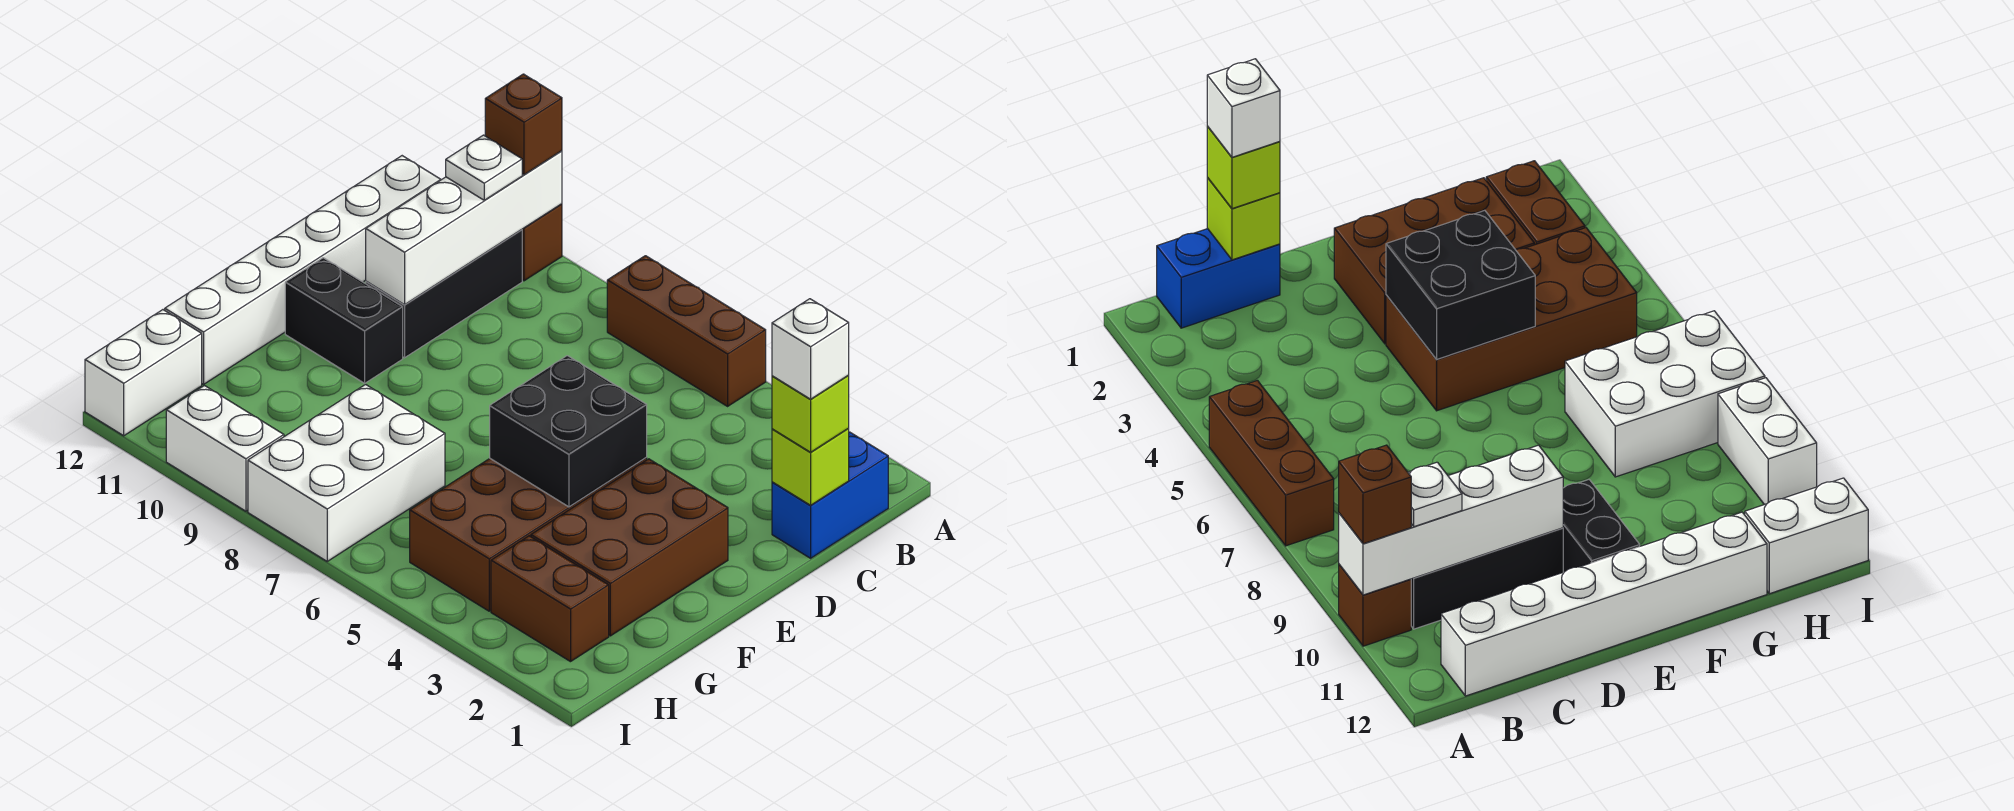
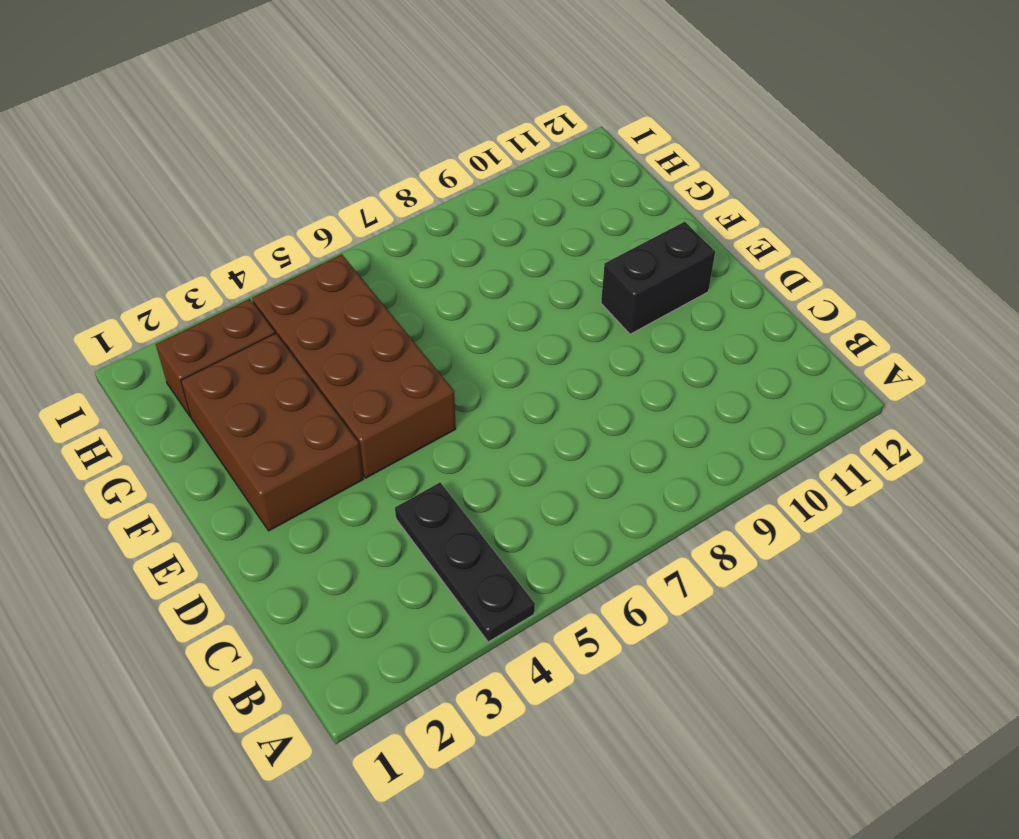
black 1x3 plate [395,483,535,642] -> none
none -> brown 1x3 brick [607,256,766,406]
none -> brown 1x1 brick [522,204,562,281]
none -> blue 1x2 brick [772,432,888,558]

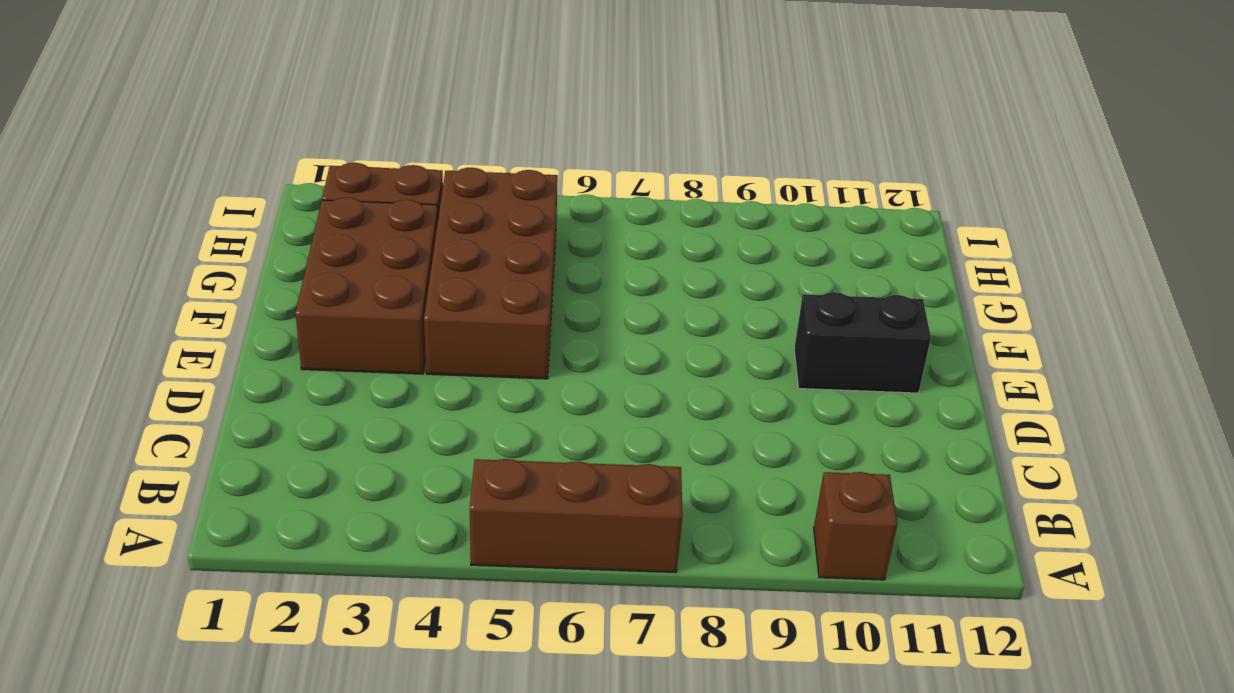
none -> blue 1x2 brick [772,432,888,558]
none -> black 1x3 brick [366,230,522,358]
none -> white 1x6 brick [165,156,440,384]

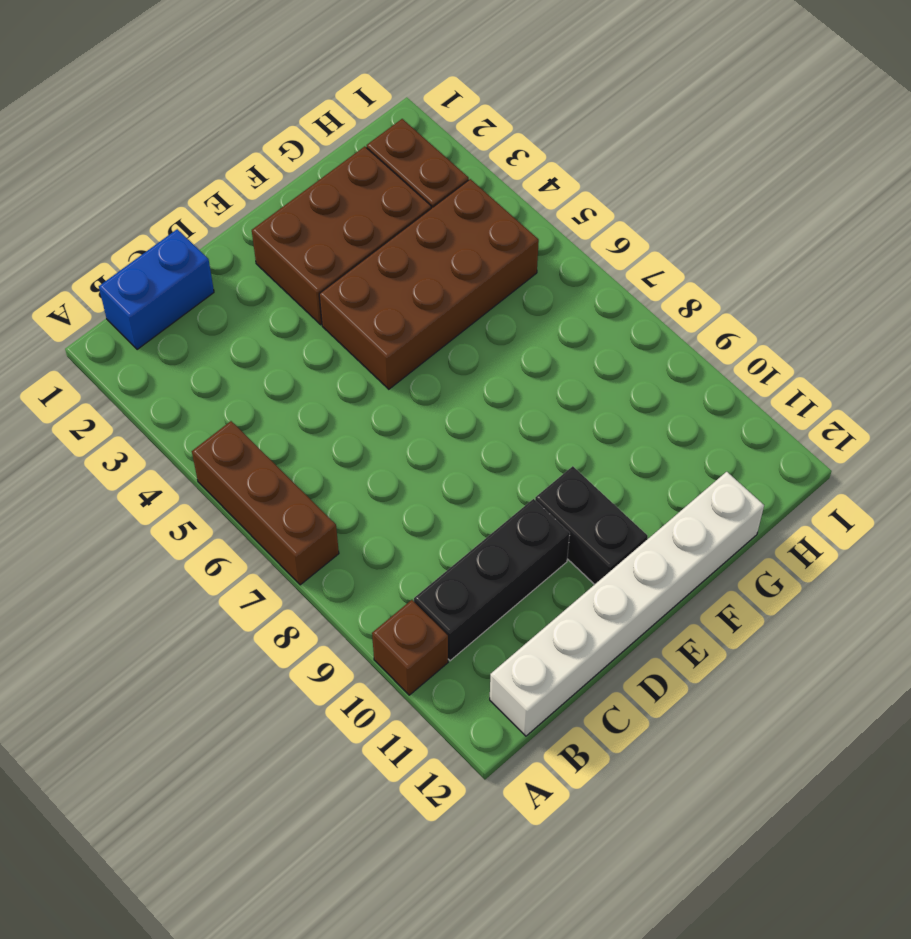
none -> white 2x3 brick [248,385,445,561]
none -> white 1x2 brick [85,310,202,436]
none -> white 1x2 brick [166,386,284,511]

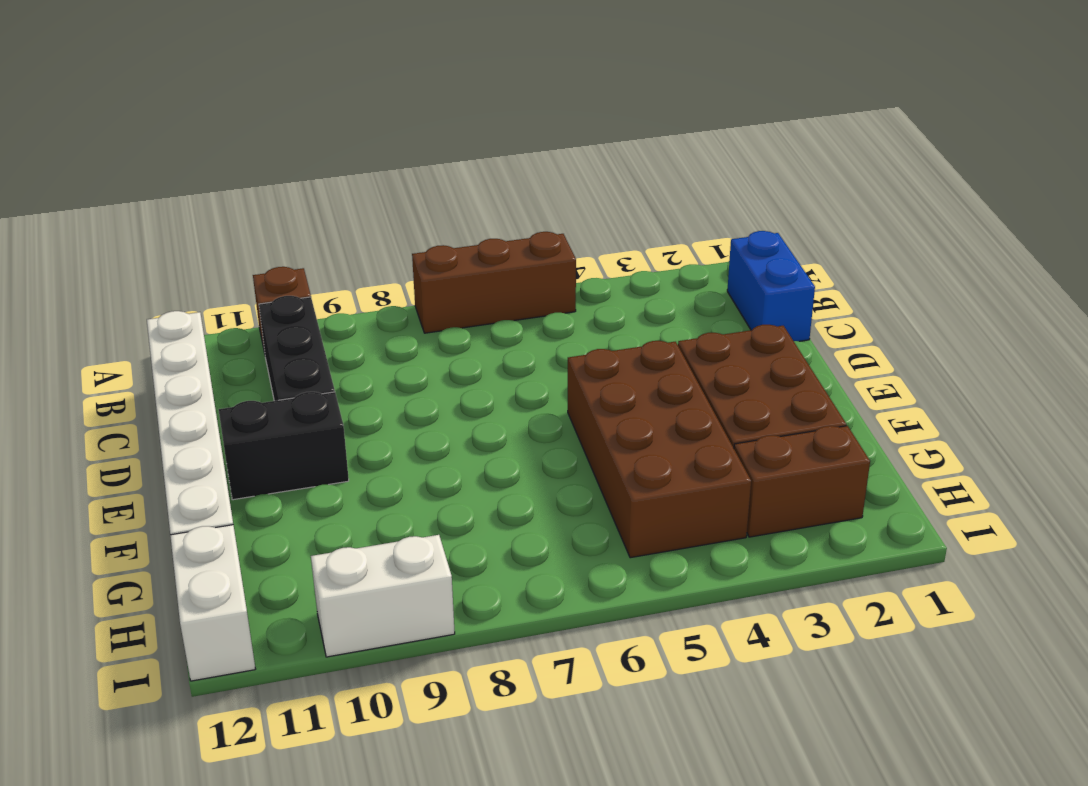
none -> white 2x3 brick [248,385,445,561]
none -> white 1x4 brick [366,151,562,305]
none -> lime 1x1 brick [772,429,849,505]

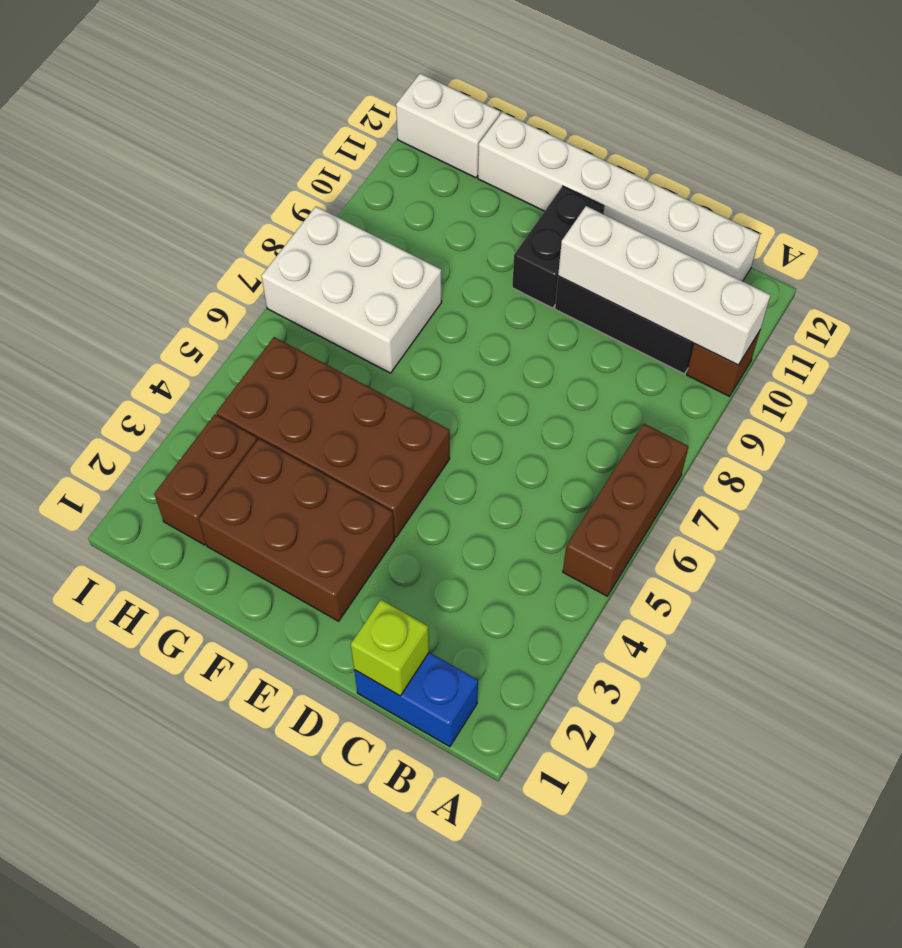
none -> white 1x2 brick [166,386,284,511]
none -> black 2x2 brick [490,356,647,507]
none -> brown 1x1 brick [485,74,562,175]

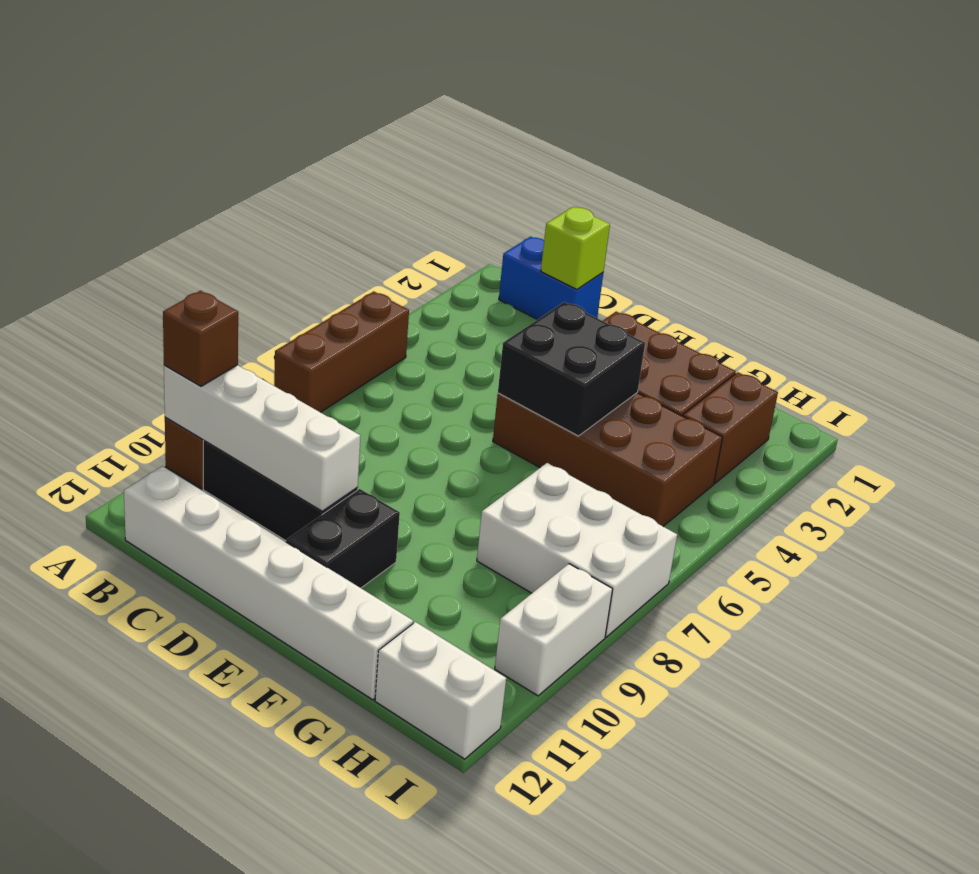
none -> white 1x1 plate [446,135,522,200]
none -> lime 1x1 brick [772,376,849,452]
none -> white 1x1 brick [772,299,849,399]

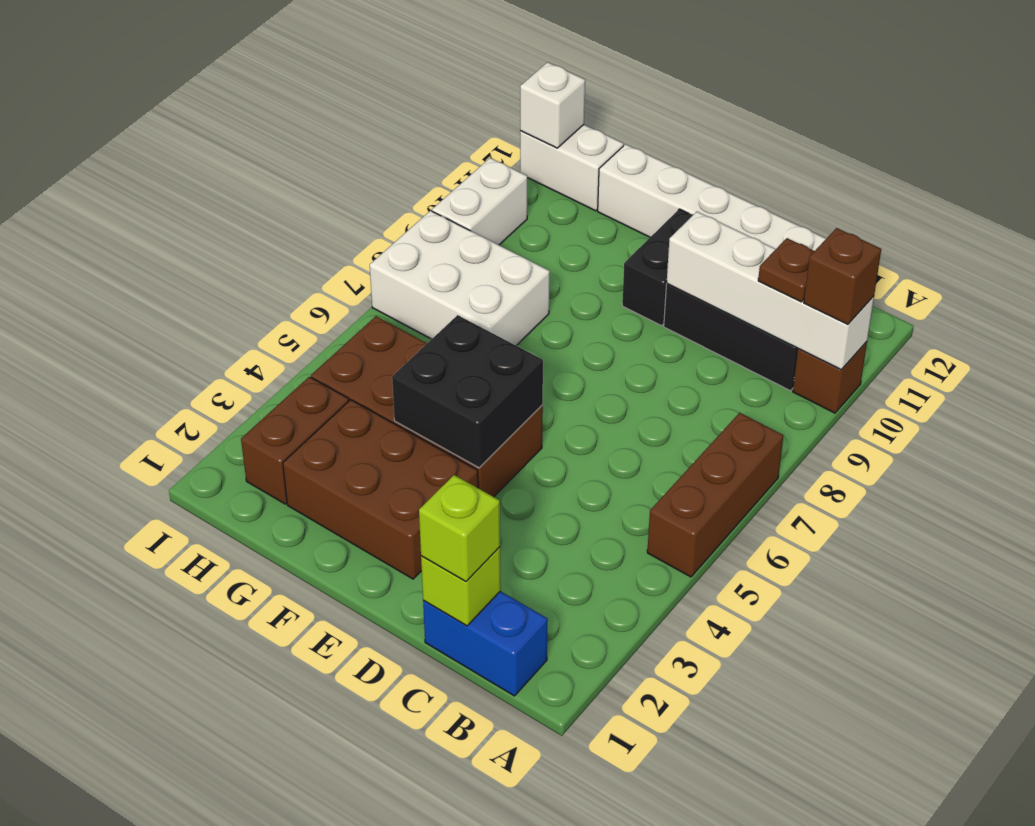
brown 1x1 plate [758,238,814,302] -> white 1x1 plate [446,135,522,200]
white 1x1 brick [520,62,585,148] -> white 1x1 brick moved to [772,299,849,399]

